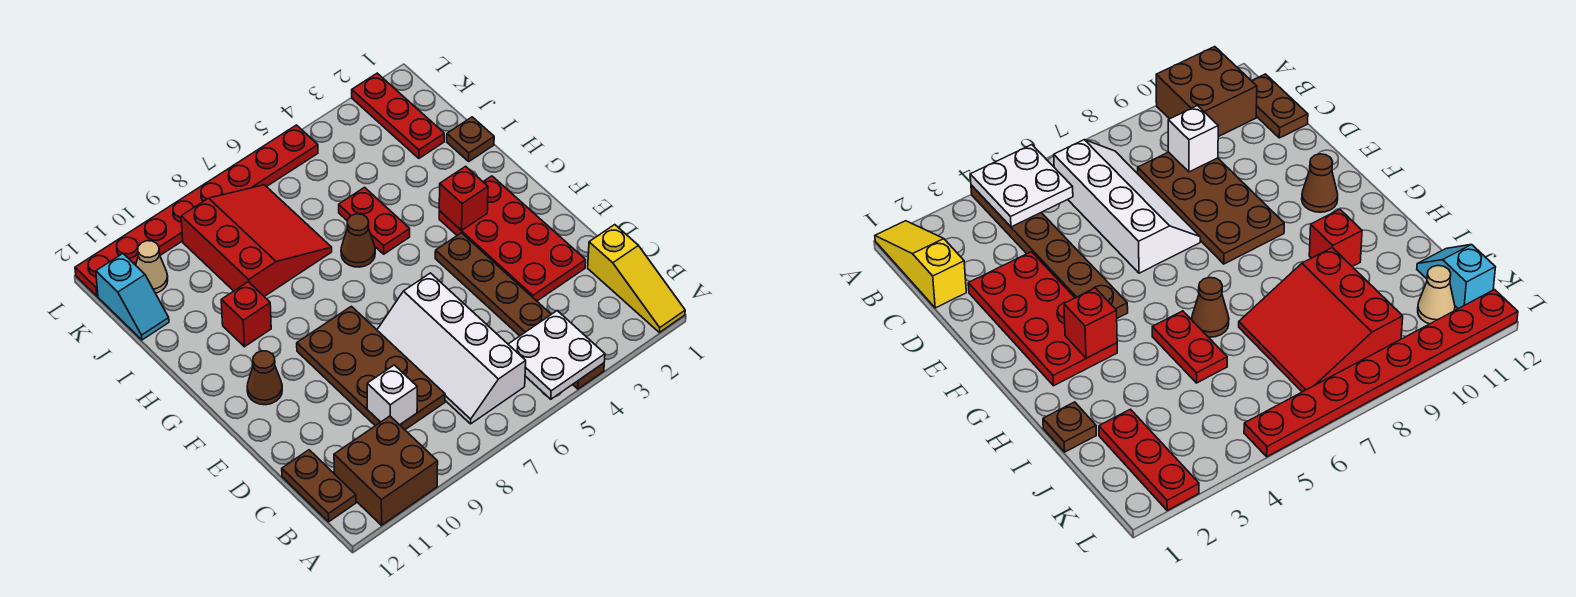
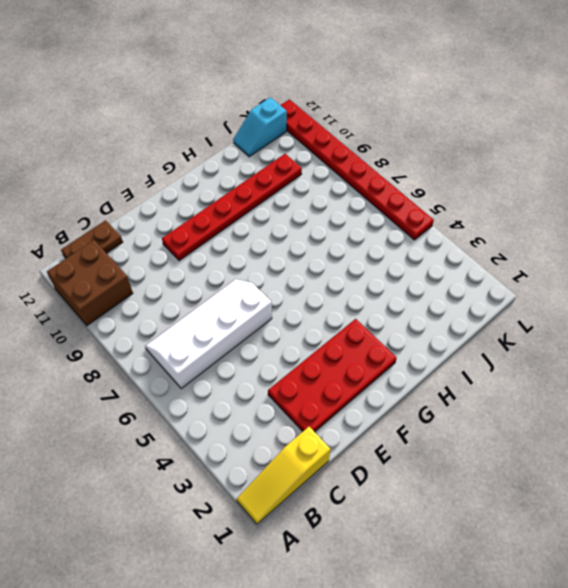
red 1x6 plate [162,154,302,261] -> red 1x1 brick [221,282,271,347]
none -> brown 1x6 plate [435,233,604,389]
none -> brown 2x4 plate [297,306,445,430]
none -> brown 1x1 cone [247,351,282,405]

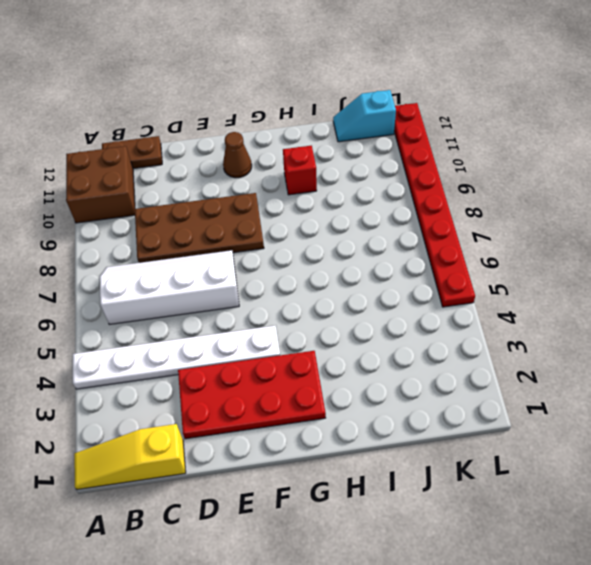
white 1x6 plate [73,325,280,389] -> brown 1x6 plate [435,233,604,389]
none -> red 1x2 plate [339,187,410,254]
none -> brown 1x1 cone [341,214,375,267]
none -> brown 1x1 plate [447,117,494,161]

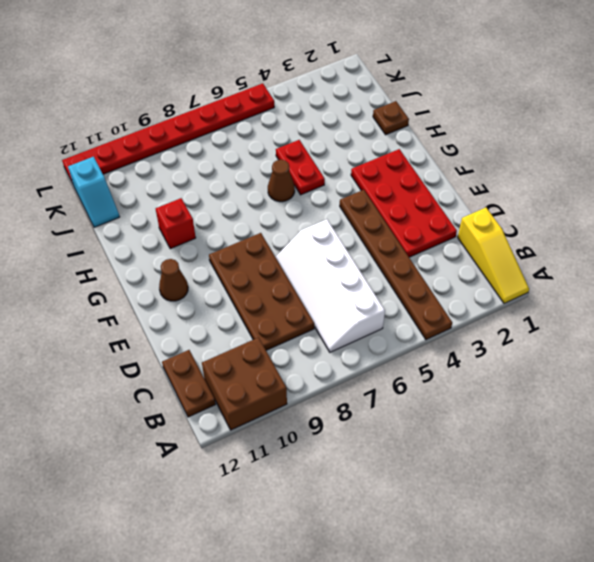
none -> red 3x3 slope [181,185,332,296]
none -> red 1x3 plate [352,73,444,158]
none -> tan 1x1 cone [136,241,168,293]

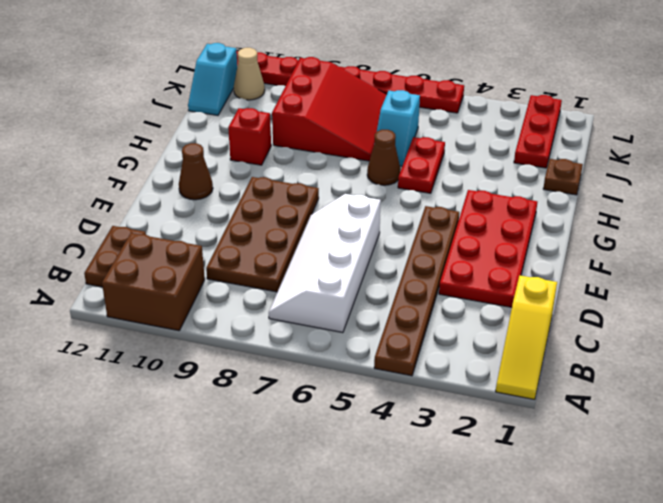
cyan 1x2 slope [374,90,420,166] -> none
none -> white 2x2 plate [508,311,605,399]
none -> white 1x1 brick [367,365,417,425]
none -> red 1x1 brick [439,166,488,230]

